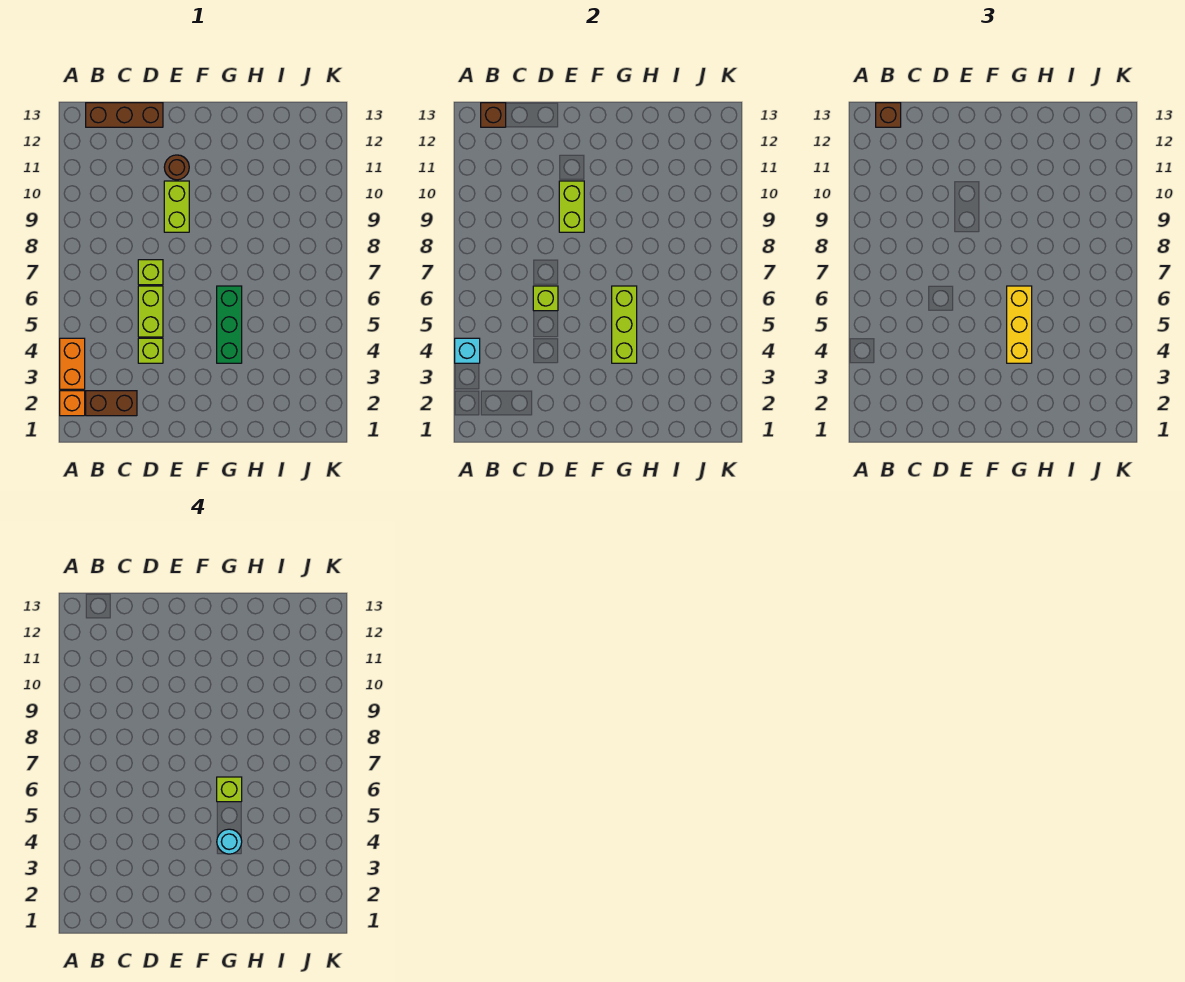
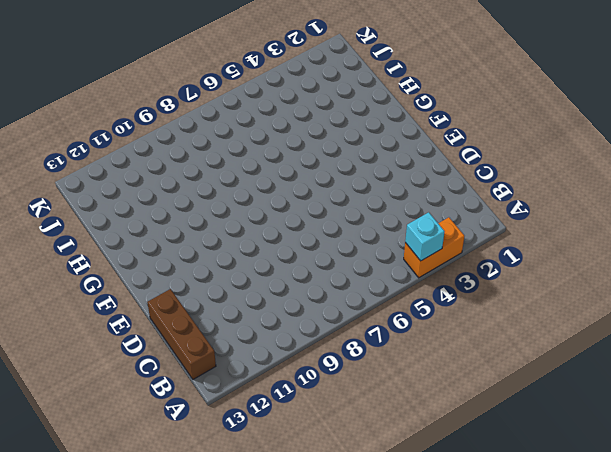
none -> orange 1x1 brick [60,391,85,416]
none -> brown 1x2 brick [86,391,137,416]
none -> lime 1x1 brick [138,338,163,363]

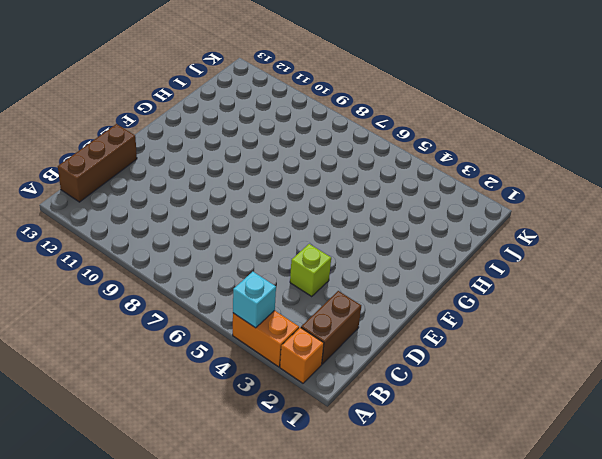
none -> lime 1x2 brick [138,286,163,337]
none -> lime 1x1 brick [138,260,163,285]
none -> lime 1x2 brick [164,181,189,232]

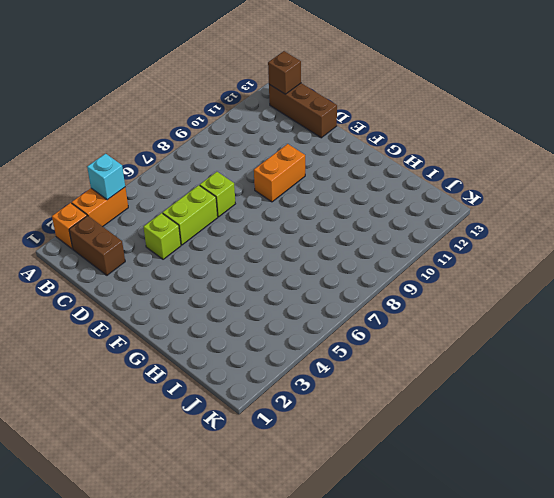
orange 1x2 brick [254,144,305,202] -> lime 1x2 brick [164,181,189,232]
none -> brown 1x1 round brick [164,155,189,180]
none -> green 1x3 brick [217,286,242,363]
none -> lime 1x1 brick [533,286,558,311]

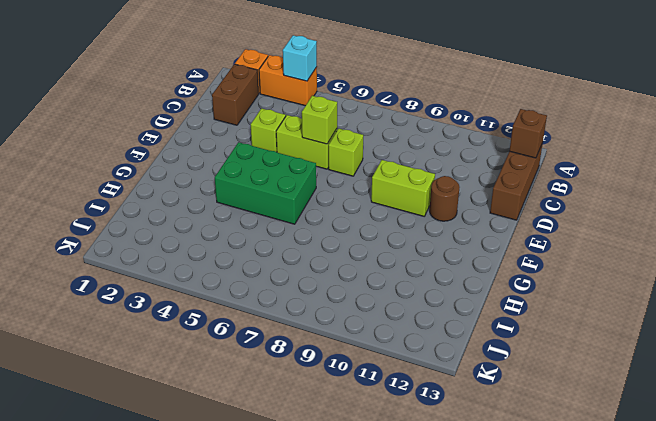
green 2x3 brick [215,142,316,224] -> green 1x3 brick [217,286,242,363]
none -> lime 1x2 brick [559,181,584,232]
none -> lime 1x3 brick [612,286,637,363]
none -> brown 1x1 brick [876,103,901,127]

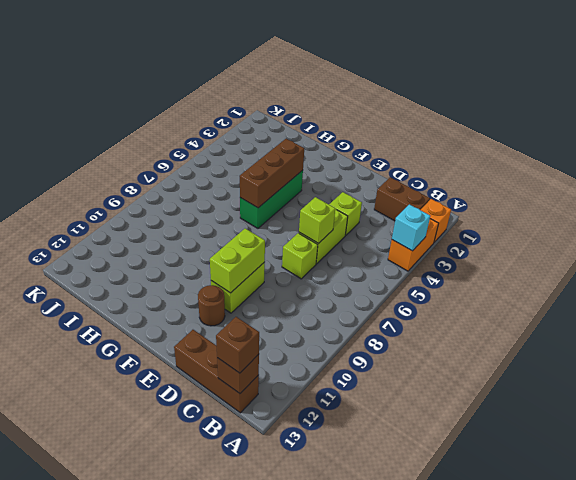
brown 1x3 brick [240,139,304,208] -> lime 1x3 brick [612,286,637,363]
none -> yellow 1x3 brick [1007,286,1032,363]
none -> cyan 1x1 round brick [217,829,242,854]
none -> lime 1x1 brick [217,777,242,802]

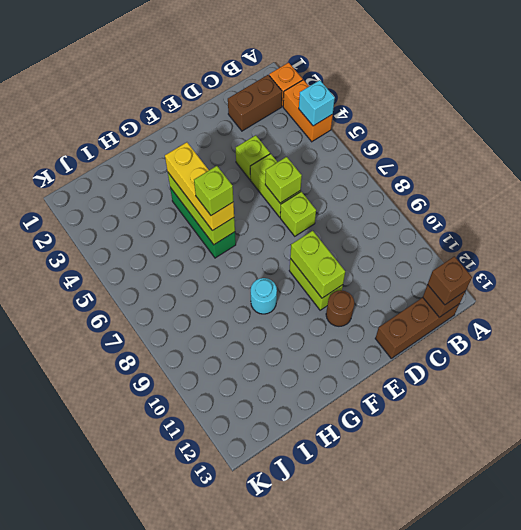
cyan 1x1 round brick [251,278,277,314] -> cyan 1x1 round brick moved to [217,829,242,854]

